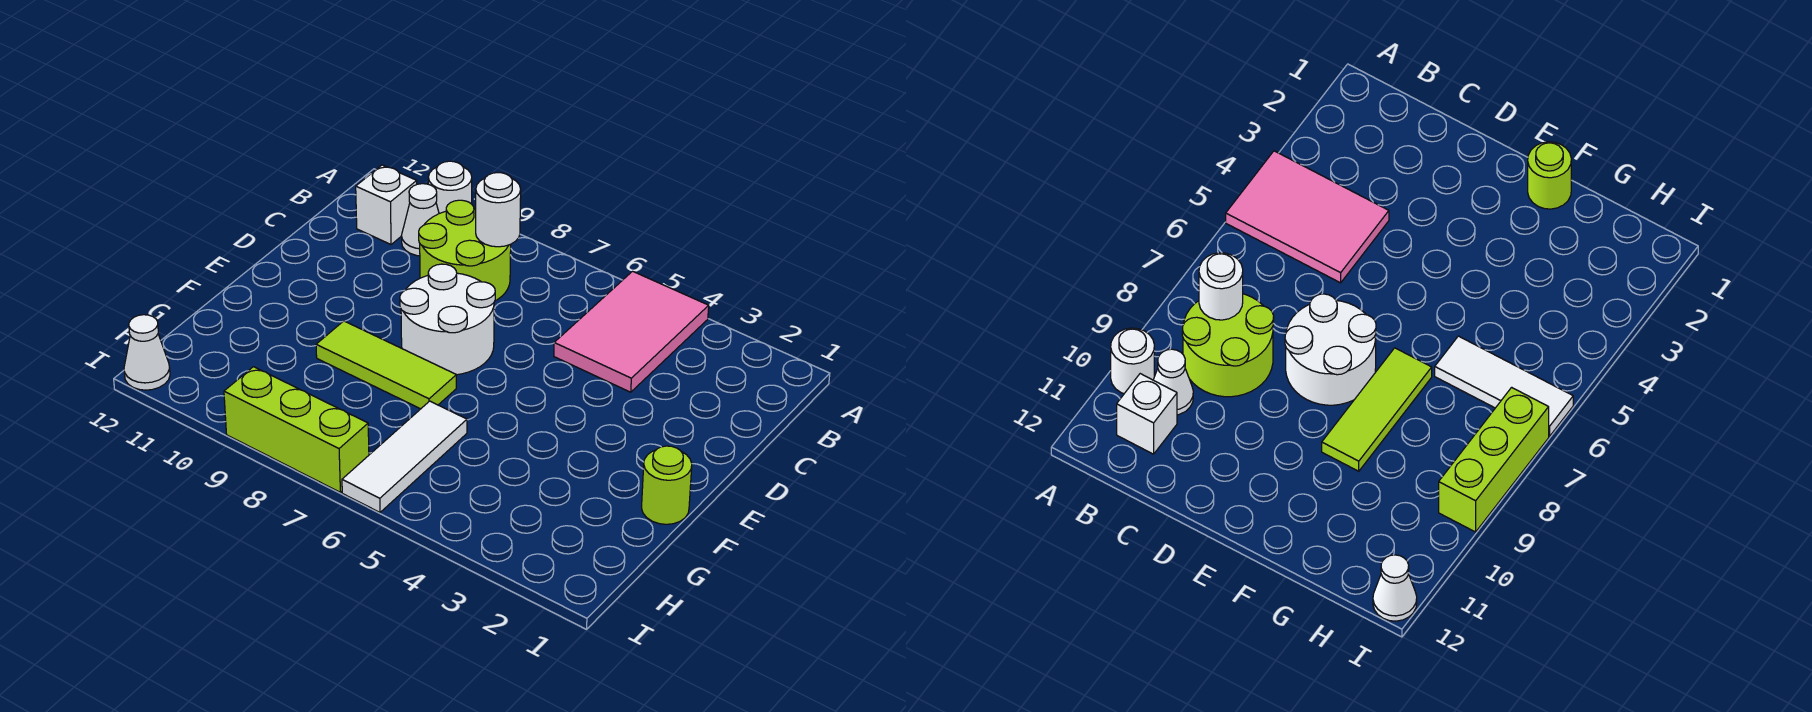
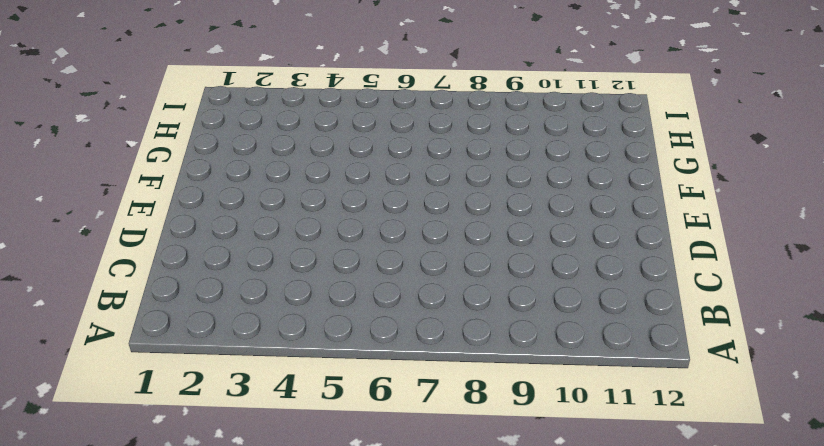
none -> pink 2x3 tile [554,271,709,392]
none -> white 1x1 round brick [428,161,472,214]
none -> lime 2x2 round brick [419,200,511,301]

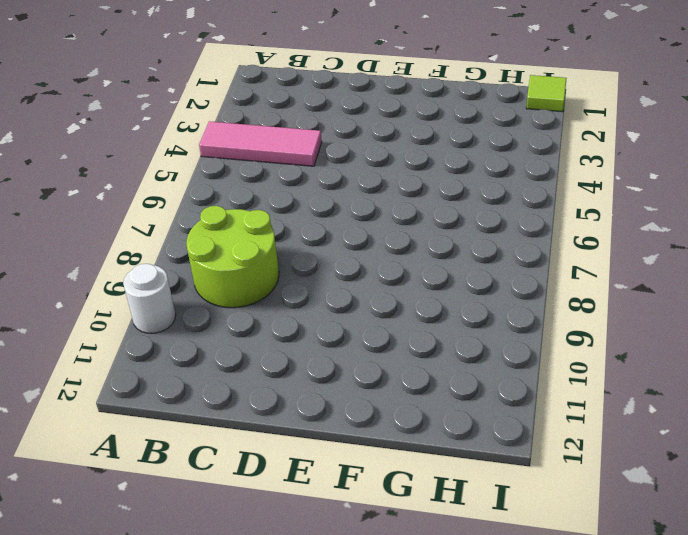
pink 1x3 tile [199,121,322,166] -> pink 2x3 tile [554,271,709,392]
lime 1x1 tile [526,75,567,112] -> none
none -> white 1x1 cone [402,184,439,256]
none -> white 1x1 brick [356,165,417,244]
none -> white 2x2 round brick [400,264,495,375]

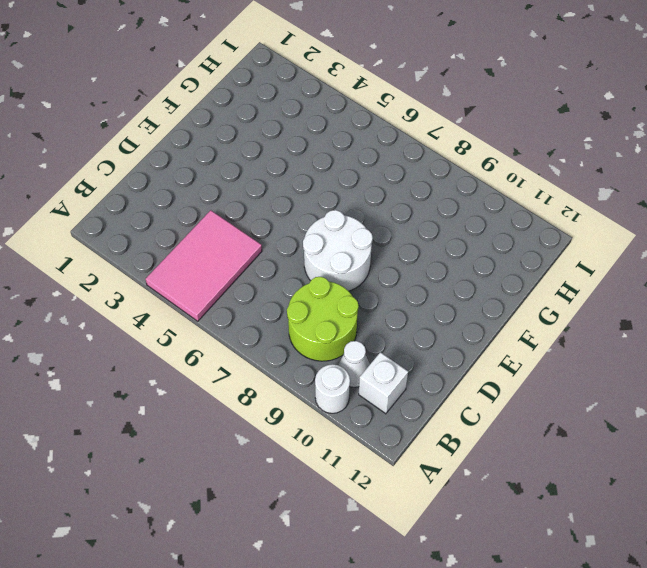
none -> lime 1x1 round brick [642,446,692,524]
none -> lime 1x3 tile [316,321,456,409]
none -> white 1x3 tile [342,401,467,512]

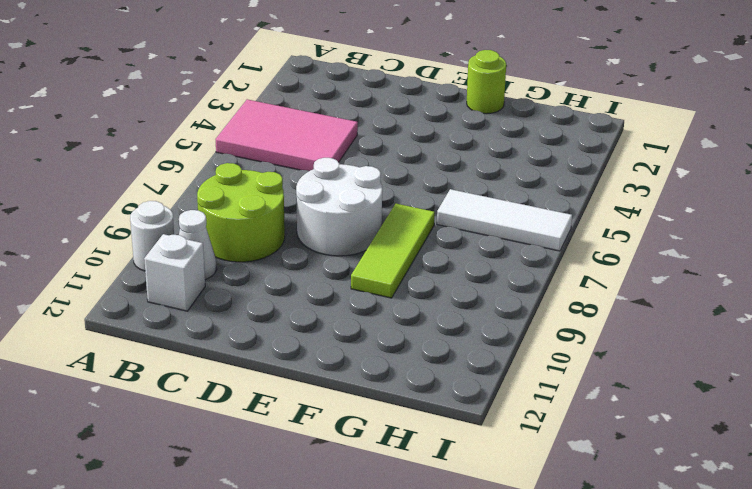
none -> lime 1x3 brick [224,367,369,492]
none -> white 1x1 cone [124,315,170,390]
none -> white 1x1 round brick [476,173,521,247]

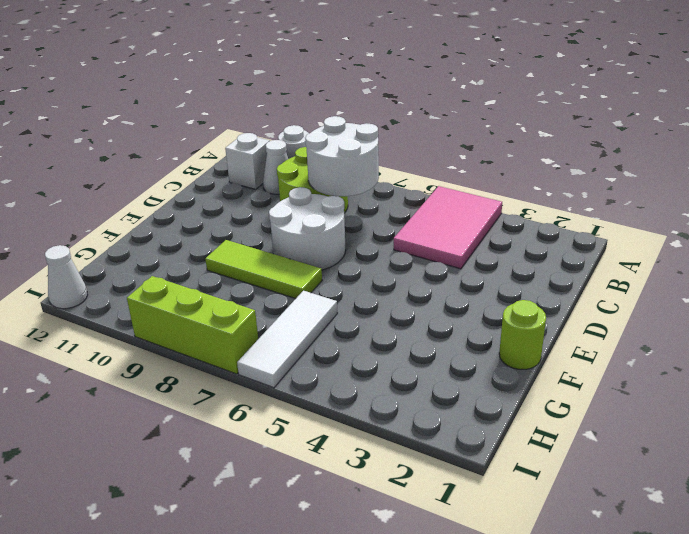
white 2x2 round brick [305,116,379,196] -> white 1x1 round brick [476,173,521,247]

